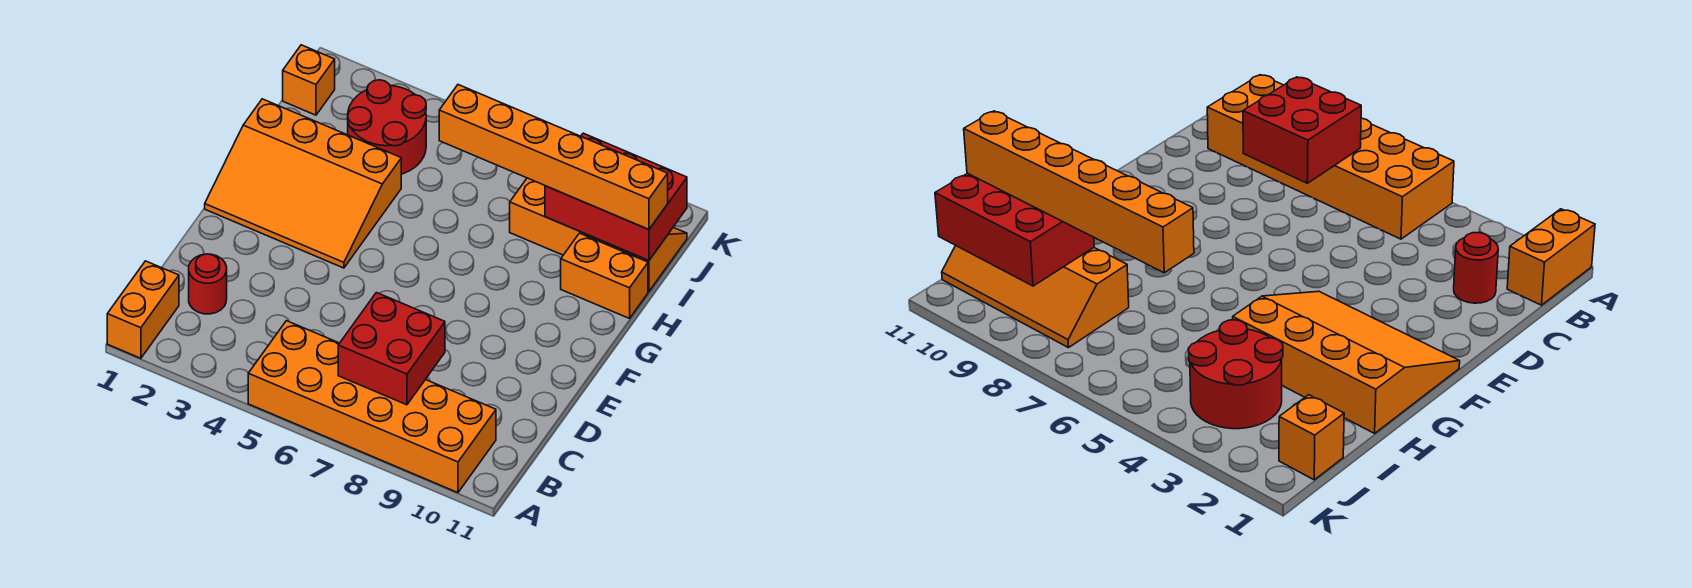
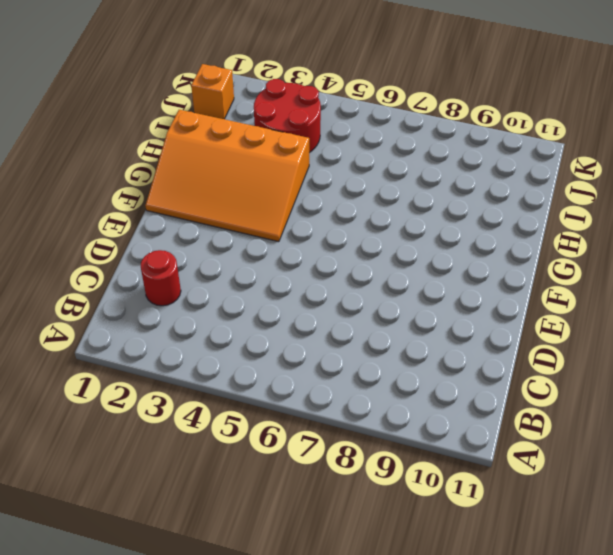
none -> orange 1x2 brick [107,261,179,358]
none -> orange 2x6 brick [248,321,496,493]

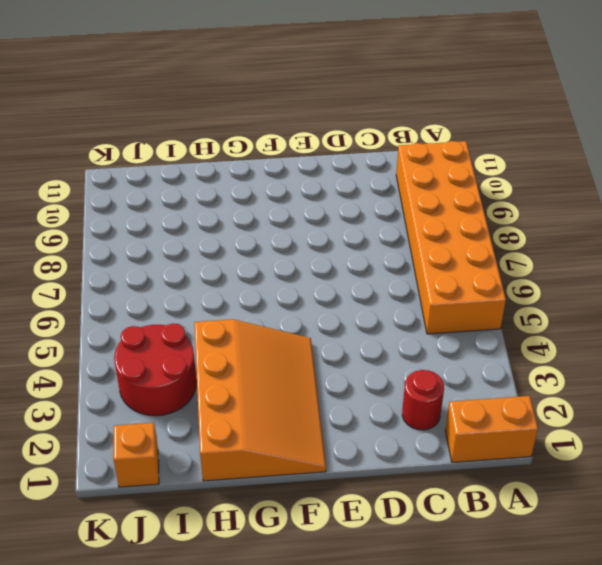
none -> orange 1x2 brick [561,233,648,318]
none -> orange 2x4 slope [510,178,687,291]

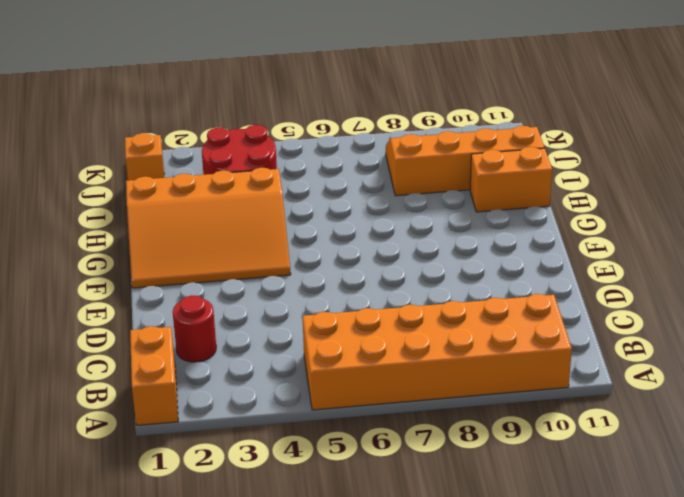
none -> red 2x2 brick [338,293,445,405]
none -> red 2x3 brick [545,133,687,261]

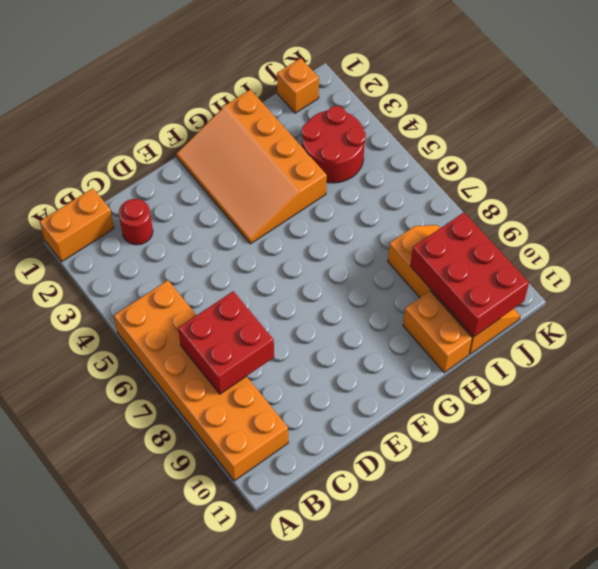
none -> orange 1x6 brick [439,85,668,230]

